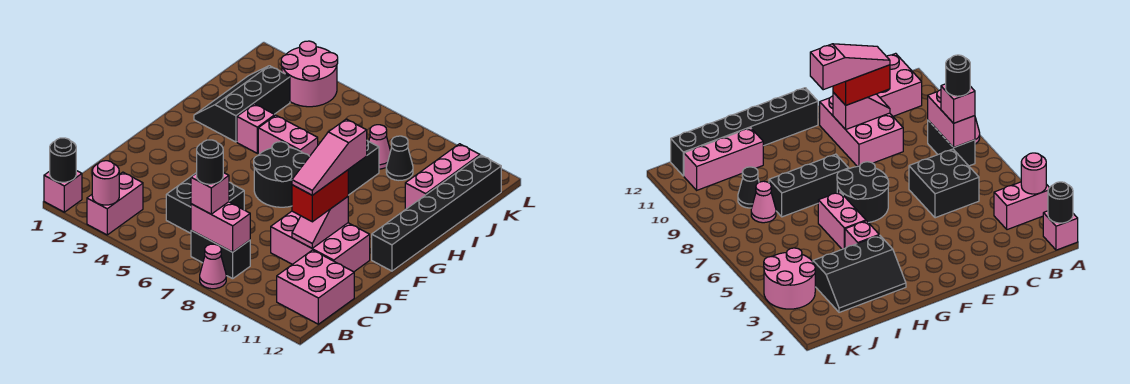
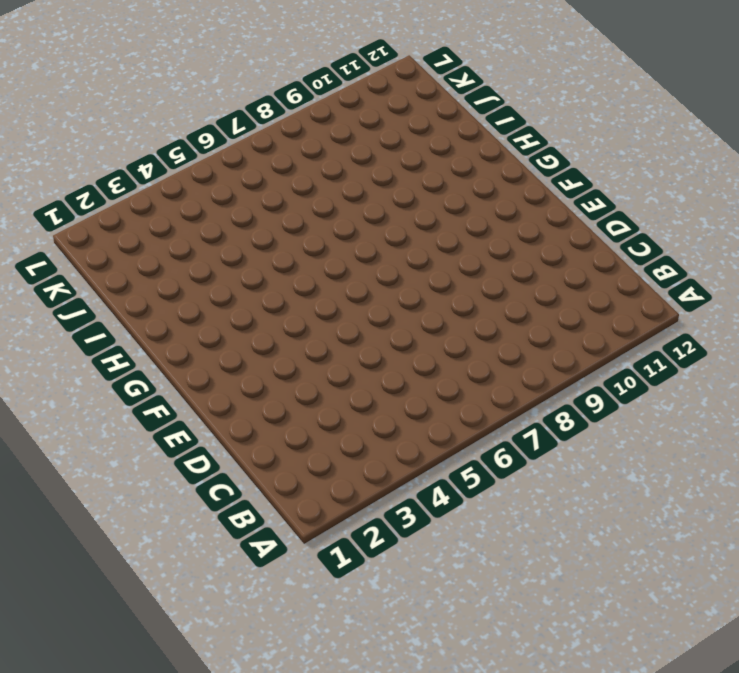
none -> pink 1x1 brick [44,171,82,212]
none -> pink 1x2 brick [87,172,143,235]
none -> pink 1x1 cone [200,244,226,289]

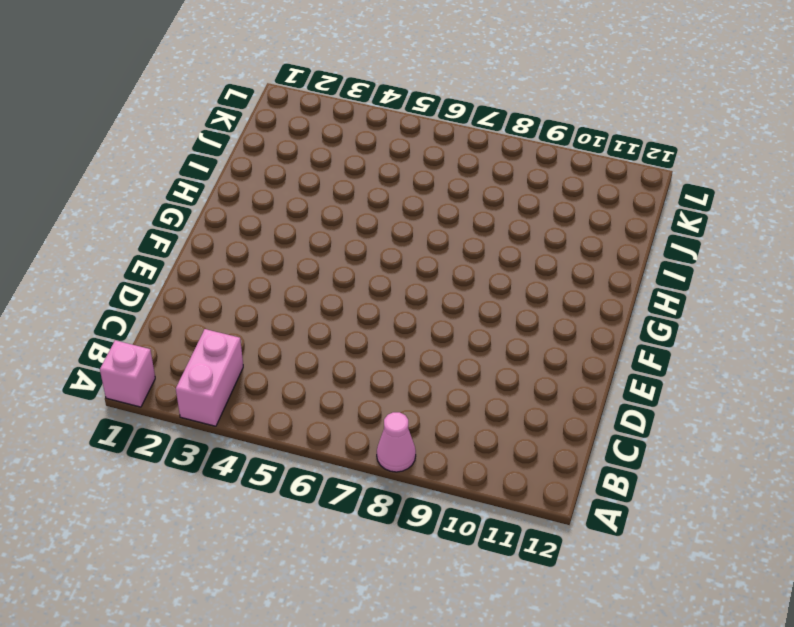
none -> black 1x2 brick [191,230,250,279]
none -> pink 2x2 brick [277,250,354,324]
none -> black 2x2 brick [166,173,244,233]

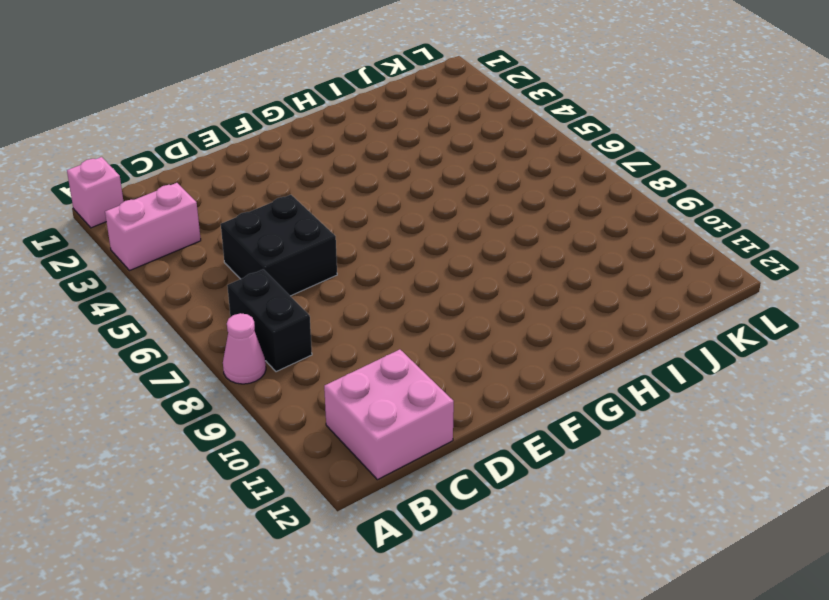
none -> pink 2x3 brick [271,211,370,272]
none -> black 2x2 round brick [254,142,310,207]
none -> black 1x6 brick [372,155,501,271]

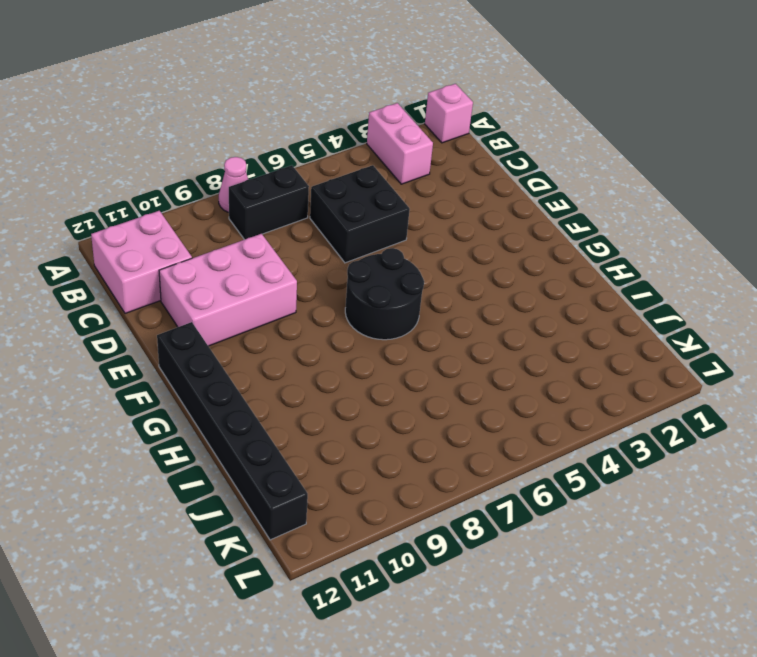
none -> black 1x3 brick [348,141,379,195]
none -> black 2x3 slope [194,66,290,142]
none -> pink 1x1 brick [237,104,275,153]

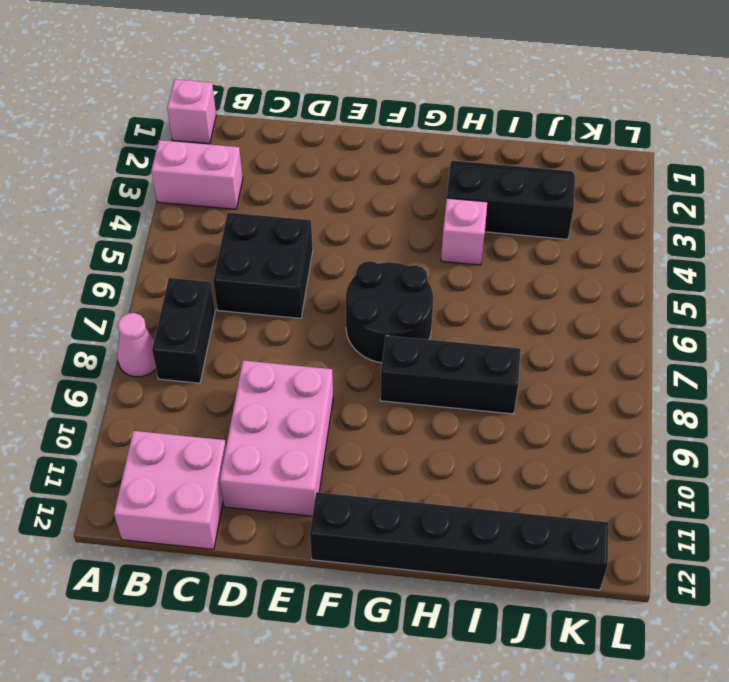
none -> pink 1x2 brick [258,115,318,156]
none -> pink 1x3 brick [405,144,480,209]
none -> pink 1x1 cone [369,125,391,169]

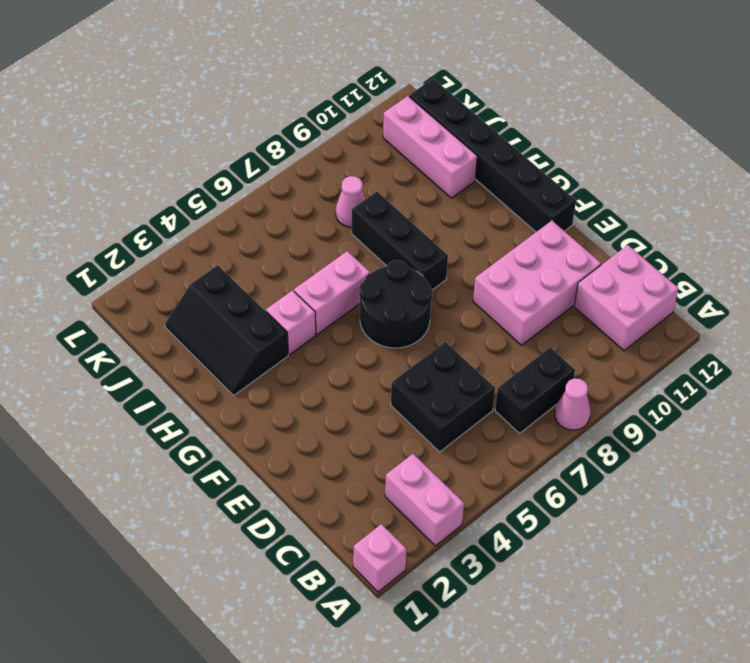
none -> black 1x1 cone [386,136,413,180]
none -> pink 2x2 round brick [281,41,338,107]
none -> black 1x1 round brick [50,138,76,182]

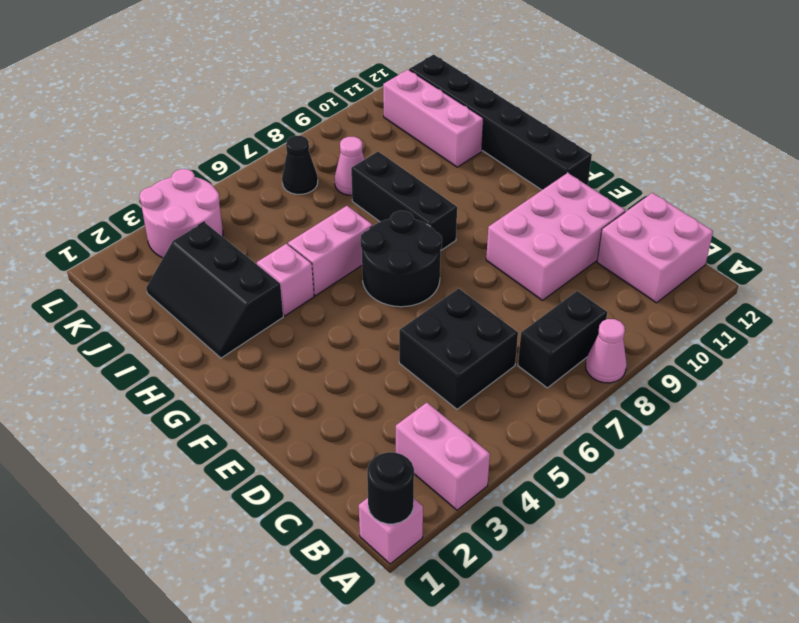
black 1x1 cone [282,136,318,194] -> black 1x1 cone moved to [386,136,413,180]
none -> pink 1x1 round brick [92,161,119,205]
none -> pink 1x2 brick [191,202,250,252]
none -> pink 1x2 slope [292,197,348,248]

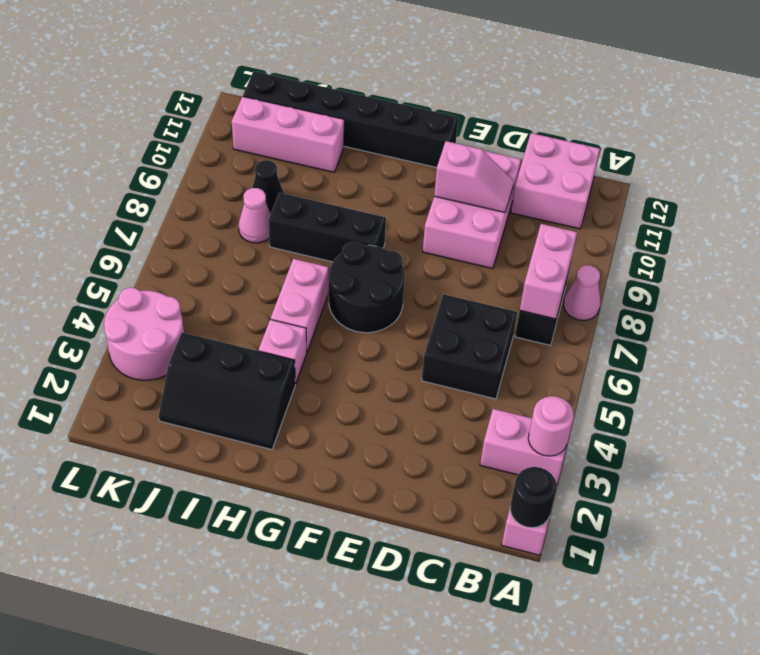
none -> pink 1x1 brick [191,173,229,214]
none -> red 1x2 brick [292,170,348,222]
none -> black 1x1 round brick [197,140,223,184]

